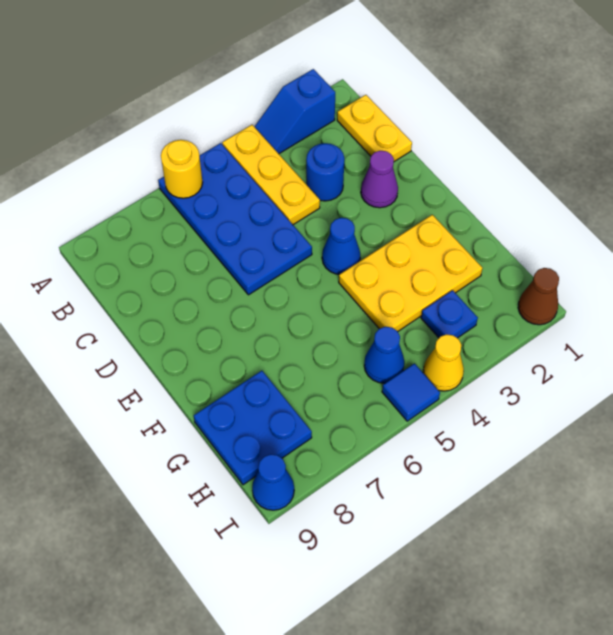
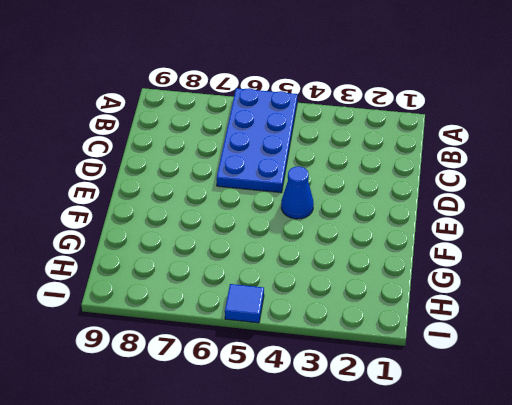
none -> blue 1x2 slope [255,69,335,154]
none -> yellow 1x3 plate [222,125,320,225]
none -> yellow 1x2 plate [337,95,412,162]

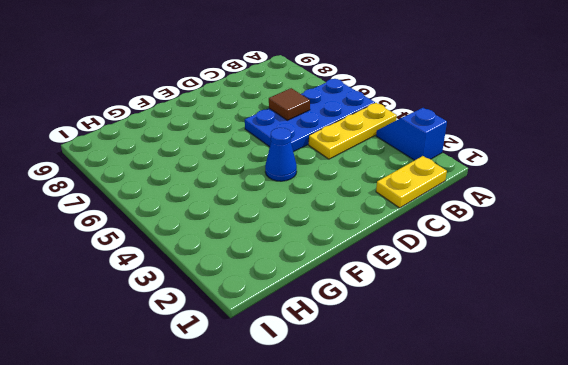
brown 1x1 tile [269,88,310,120] -> none
none -> blue 1x1 round brick [306,143,344,201]
none -> purple 1x1 cone [361,151,398,208]
none -> yellow 2x3 plate [339,215,483,331]

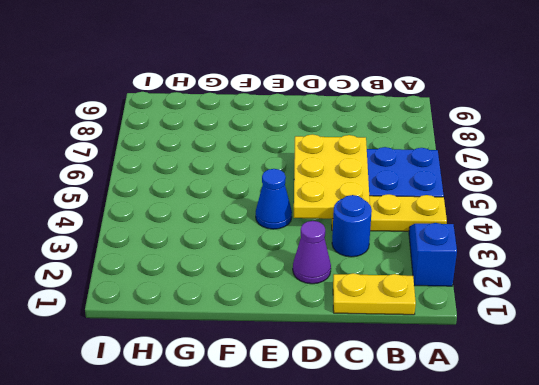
yellow 2x3 plate [294,134,370,219] -> yellow 2x3 plate moved to [339,215,483,331]
none -> blue 2x2 plate [194,371,312,485]
none -> blue 1x1 plate [421,290,478,338]
none -> blue 1x1 cone [364,327,404,383]

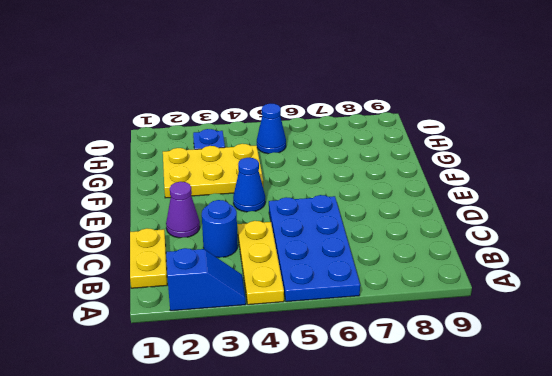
none -> blue 2x2 plate [194,371,312,485]
none -> brown 1x1 cone [518,268,559,325]
none -> yellow 1x1 cone [423,334,464,391]

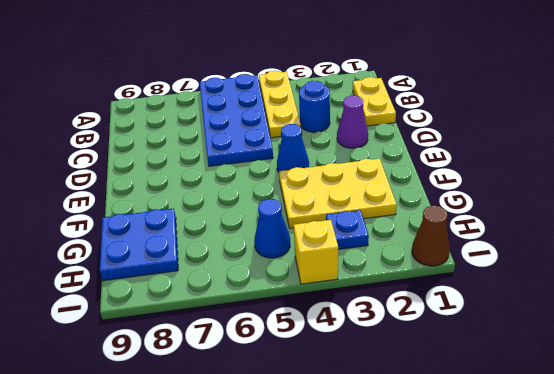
yellow 1x1 brick [294,220,338,284] -> yellow 1x1 cone [423,334,464,391]
none -> blue 1x2 slope [255,69,335,154]
none -> blue 1x1 tile [382,363,440,421]
none -> blue 1x1 cone [252,454,294,510]

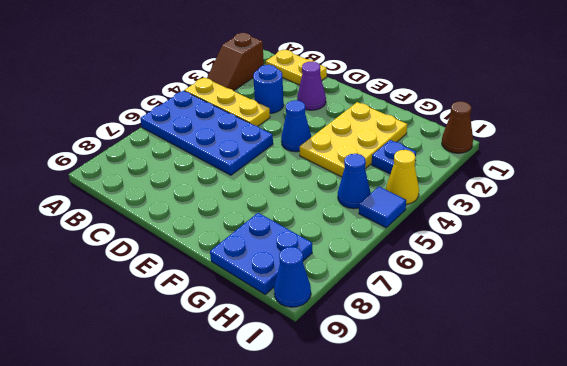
brown 1x2 slope [207,33,264,91] -> blue 1x2 slope [255,69,335,154]
none -> yellow 1x1 round brick [161,140,203,198]

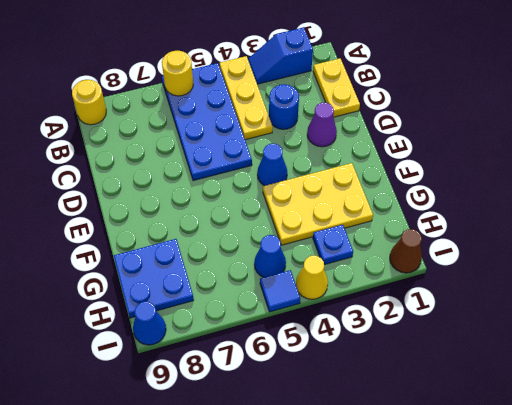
yellow 1x1 round brick [72,80,106,125] -> none

